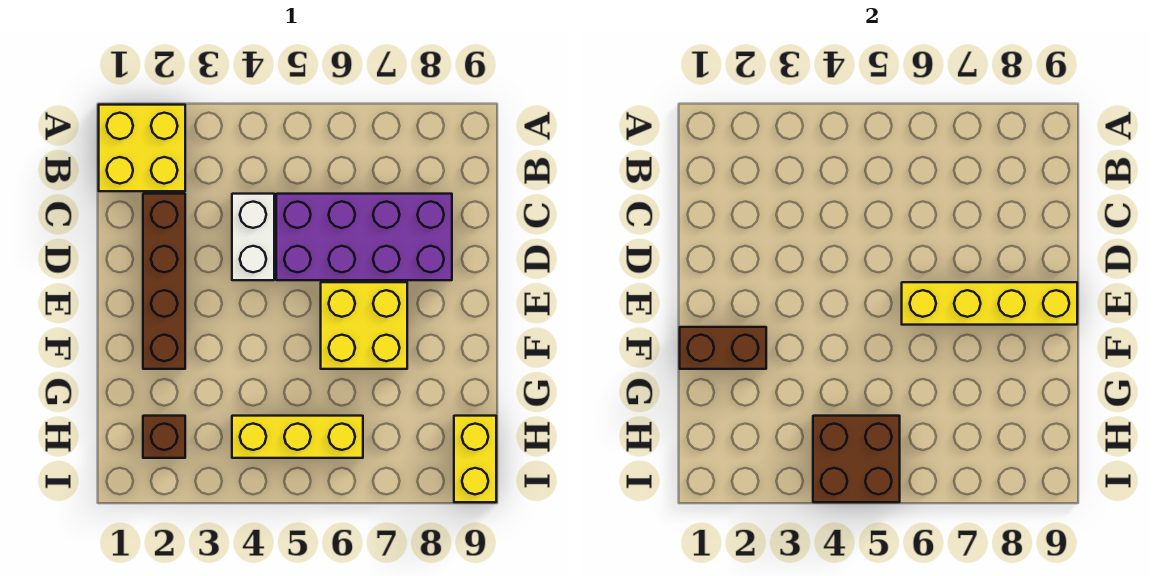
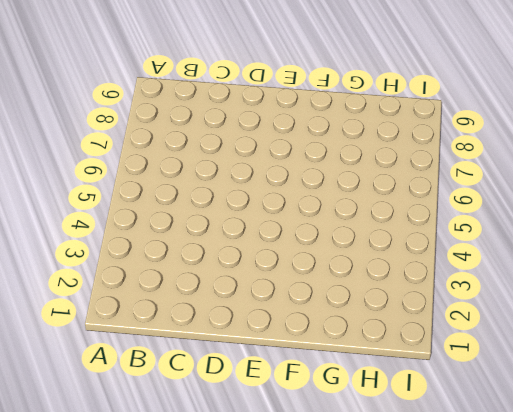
none -> yellow 2x2 brick [99,105,185,191]
none -> brown 1x4 brick [143,194,185,369]

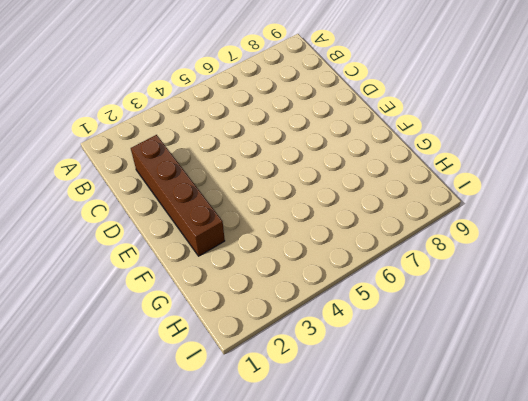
none -> yellow 2x2 brick [99,105,185,191]
none -> white 1x2 brick [232,194,274,280]

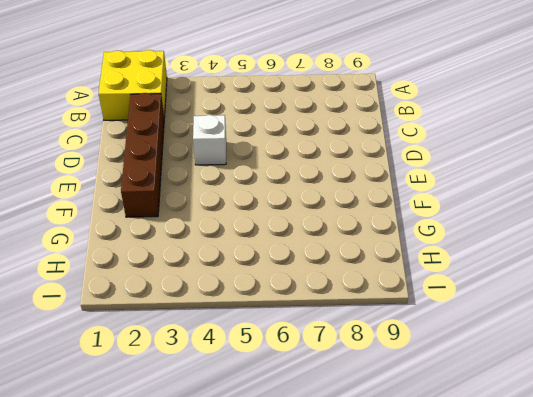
white 1x1 brick [193,115,226,165] -> white 1x2 brick [232,194,274,280]
none -> purple 2x4 brick [276,194,452,280]
none -> yellow 2x2 brick [321,282,407,369]

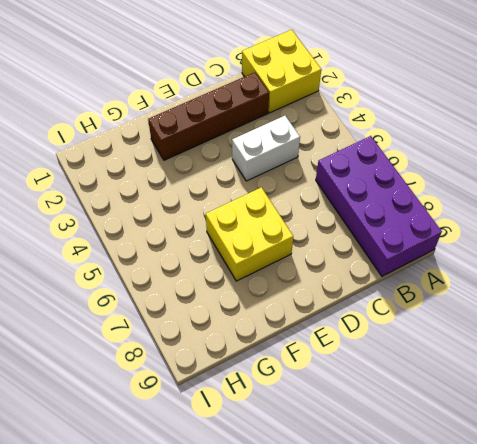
purple 2x4 brick [316,136,442,276] -> purple 2x4 brick moved to [276,194,452,280]
none -> brown 1x1 brick [143,416,185,458]
none -> yellow 1x3 brick [232,416,363,458]

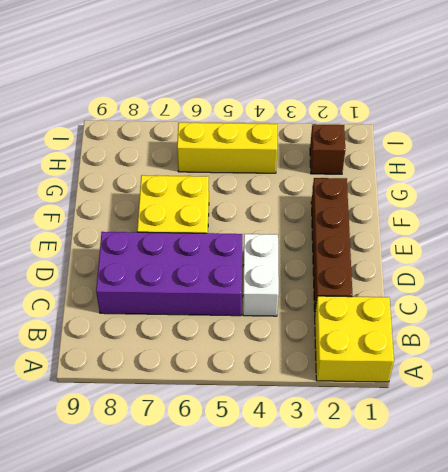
none -> yellow 1x2 brick [454,416,496,502]
none -> yellow 1x4 brick [902,282,1077,325]

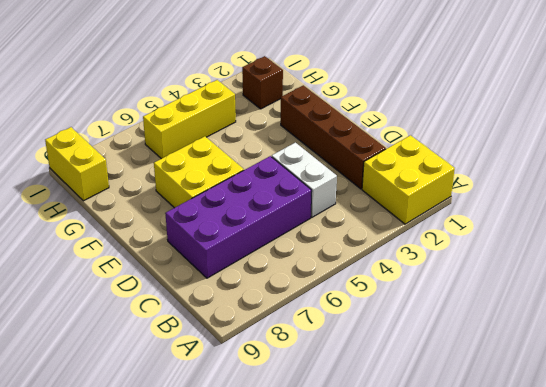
none -> yellow 1x4 brick [902,282,1077,325]
none -> brown 1x2 brick [680,327,766,369]

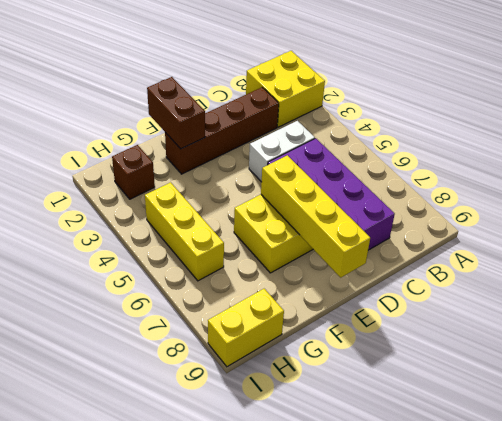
none -> brown 2x2 brick [813,416,900,502]

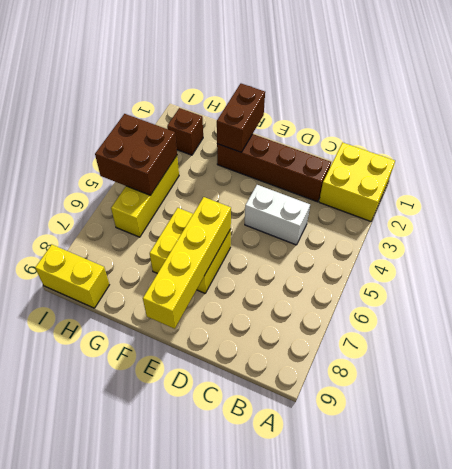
none -> purple 2x4 brick [276,194,452,280]

